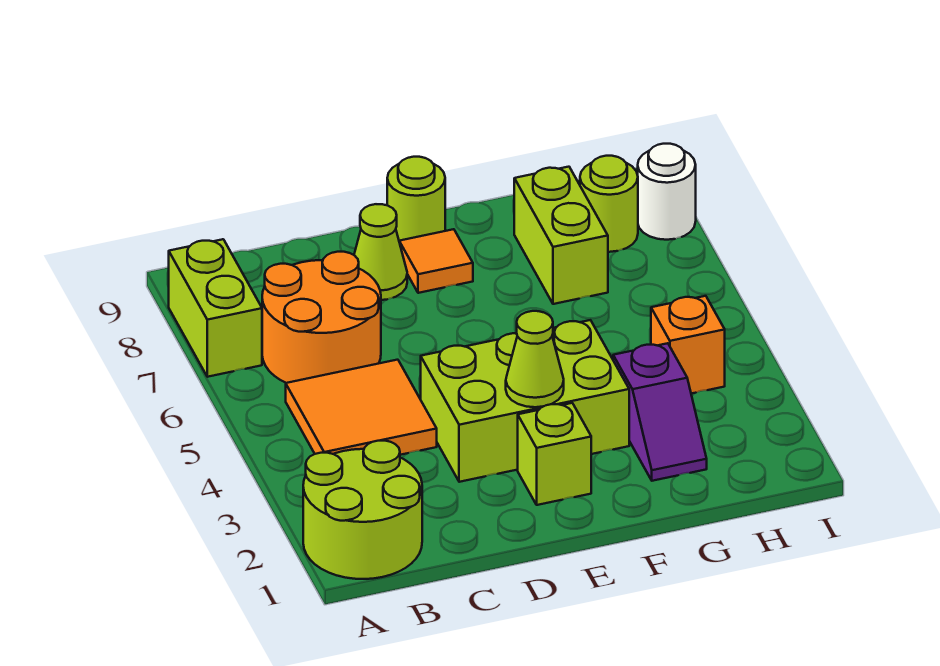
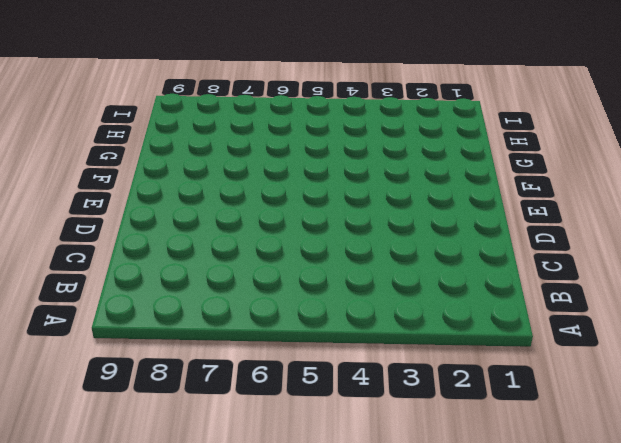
none -> lime 2x2 round brick [303,441,422,579]
none -> lime 1x2 brick [169,239,262,377]
none -> orange 2x2 tile [286,360,437,455]

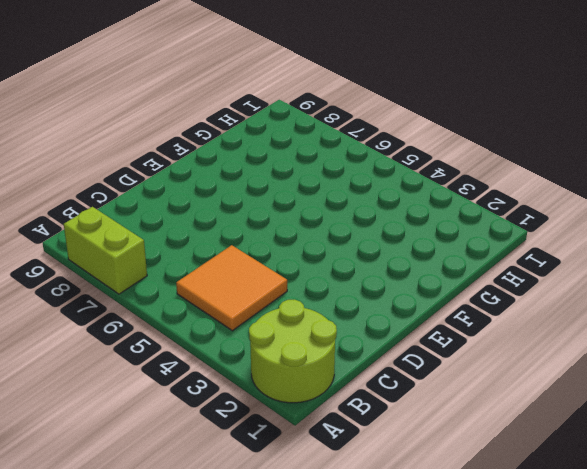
none -> orange 2x2 round brick [262,252,381,383]
none -> lime 2x3 brick [421,320,629,482]
none -> lime 1x1 cone [354,204,407,300]

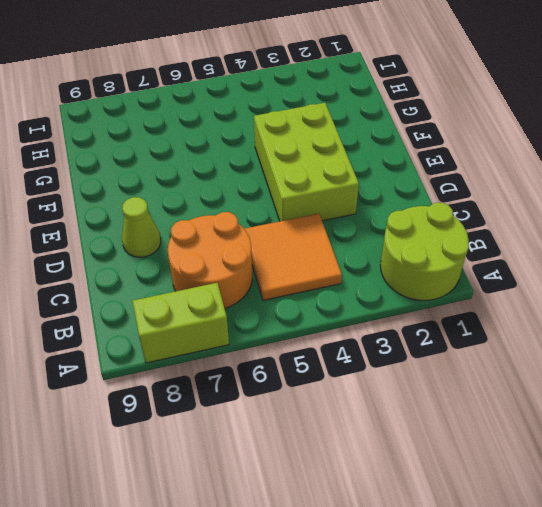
none -> lime 1x1 brick [518,403,591,505]
none -> orange 1x1 tile [399,229,473,293]
none -> lime 1x1 round brick [387,157,445,241]

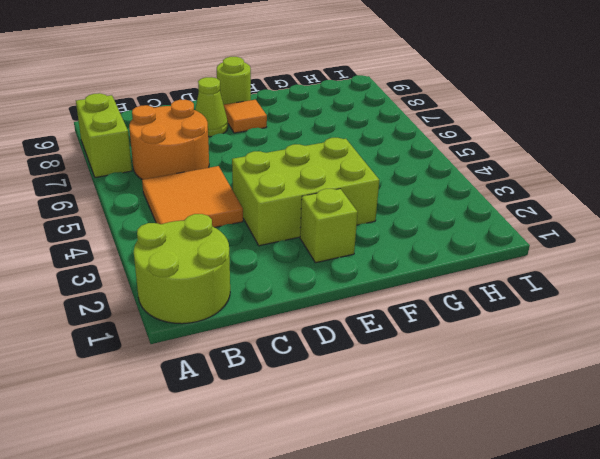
none -> purple 1x2 slope [613,343,707,481]
none -> lime 1x2 brick [514,167,608,304]
none -> orange 1x1 brick [651,296,725,394]

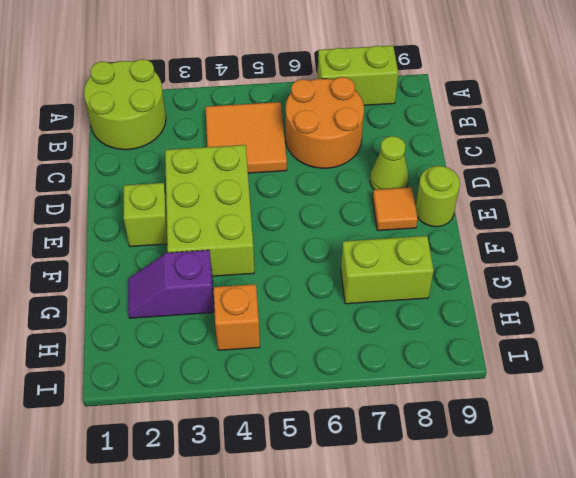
none -> lime 1x1 round brick [580,156,638,252]
none -> white 1x1 round brick [638,144,696,240]
none -> lime 1x1 cone [506,311,564,407]

